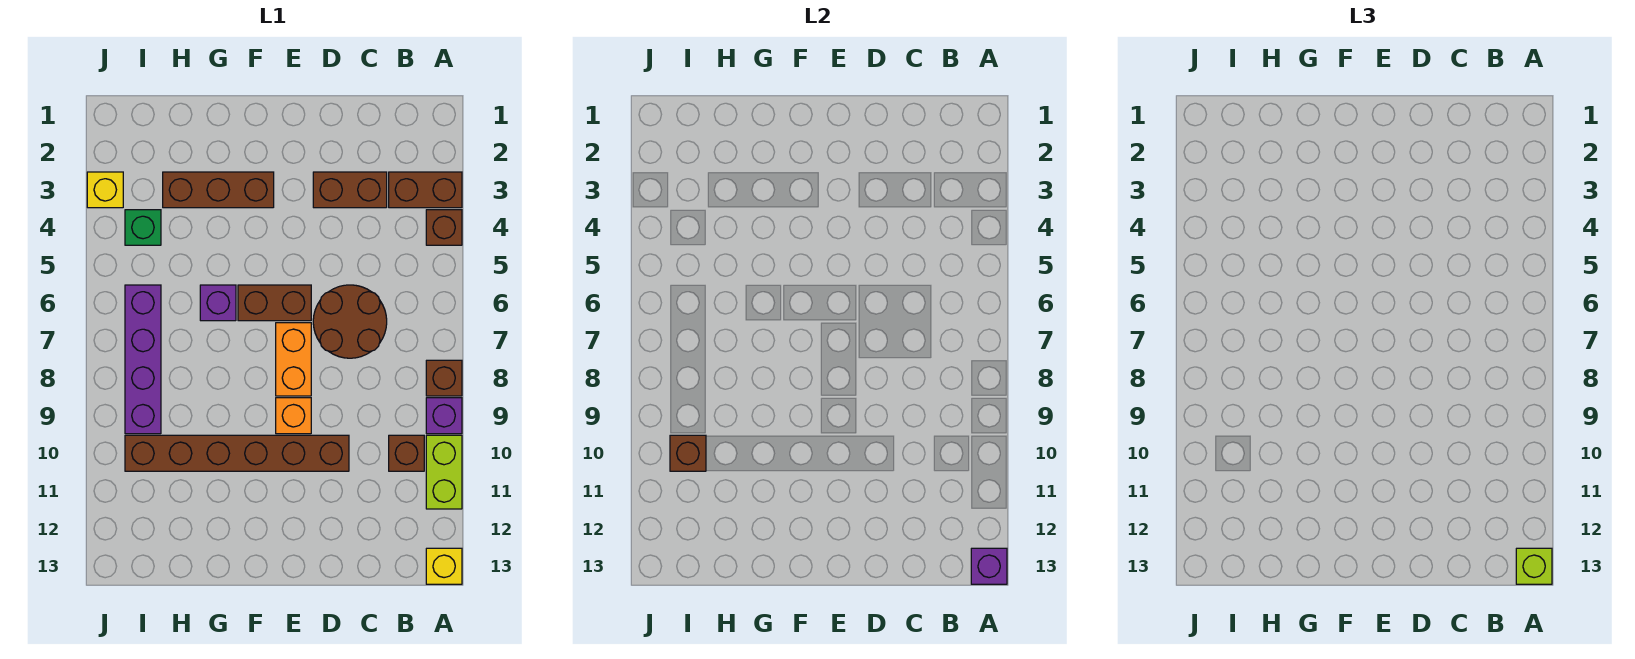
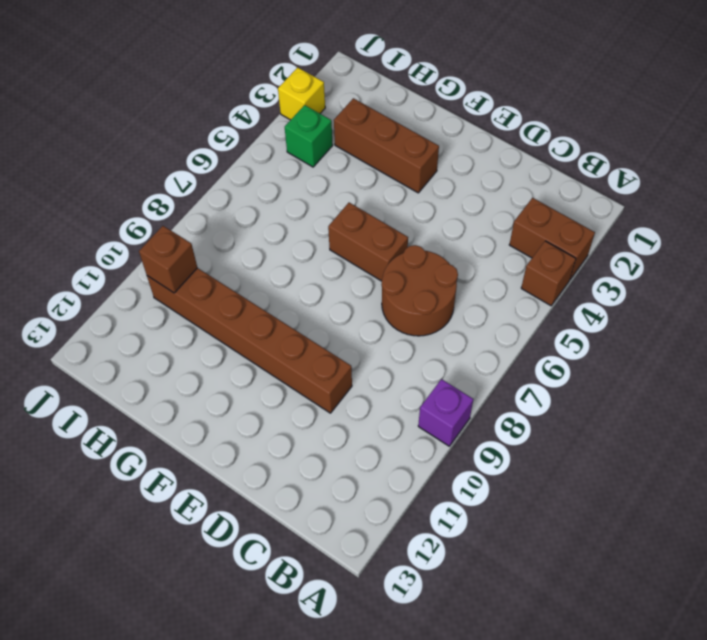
none -> brown 1x1 brick [426,360,462,396]
none -> lime 1x2 brick [426,435,462,509]
none -> yellow 1x1 brick [426,548,462,584]

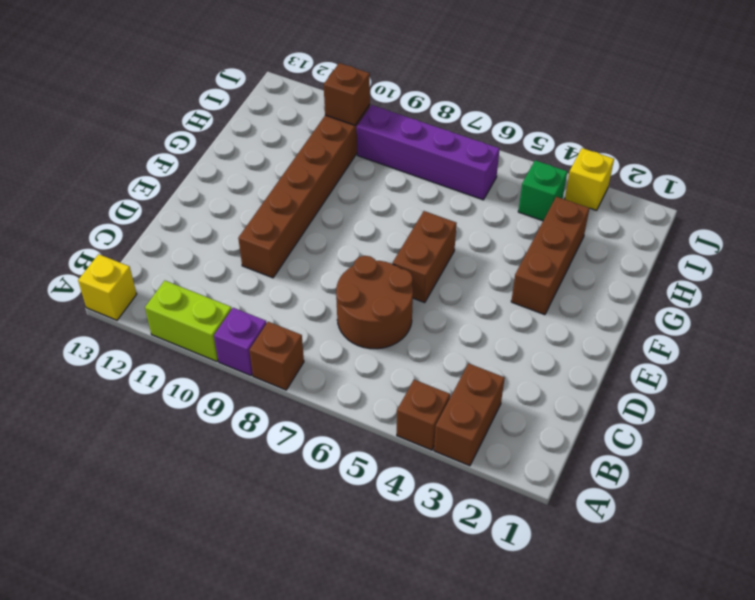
none -> brown 1x1 brick [389,435,424,471]
none -> brown 1x2 brick [313,172,387,208]
none -> orange 1x2 brick [276,323,311,396]

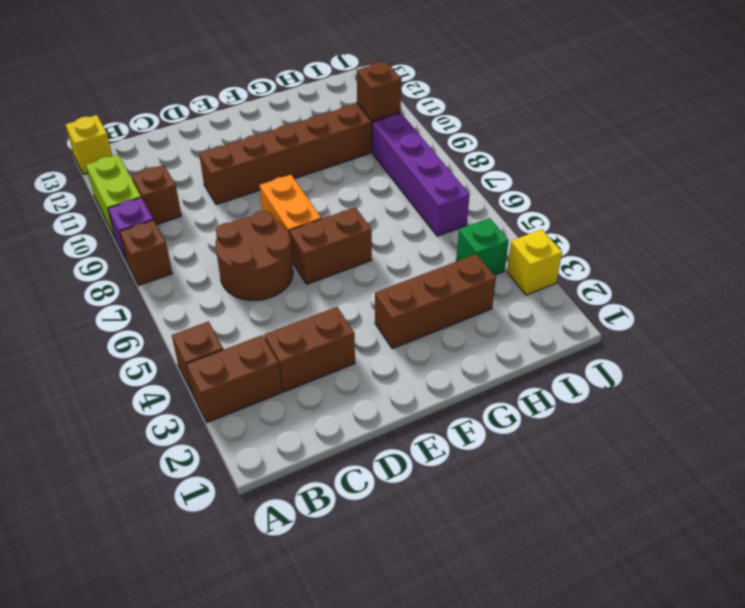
none -> orange 1x1 brick [276,398,311,434]
none -> purple 1x1 brick [200,285,236,321]
none -> purple 1x1 brick [971,548,1007,584]

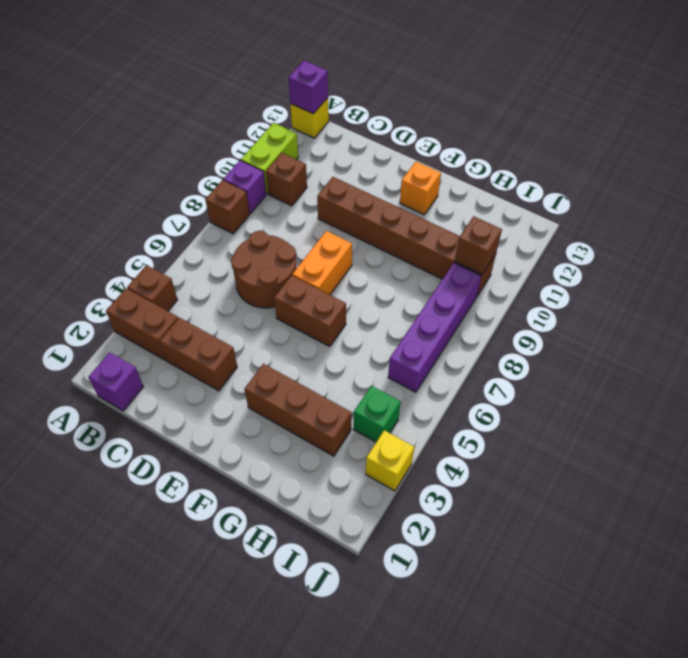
purple 1x1 brick [89,352,143,411] -> purple 1x1 brick moved to [200,285,236,321]
orange 1x1 brick [400,162,441,214] -> orange 1x1 brick moved to [276,398,311,434]
none -> lime 1x1 brick [1516,548,1552,584]

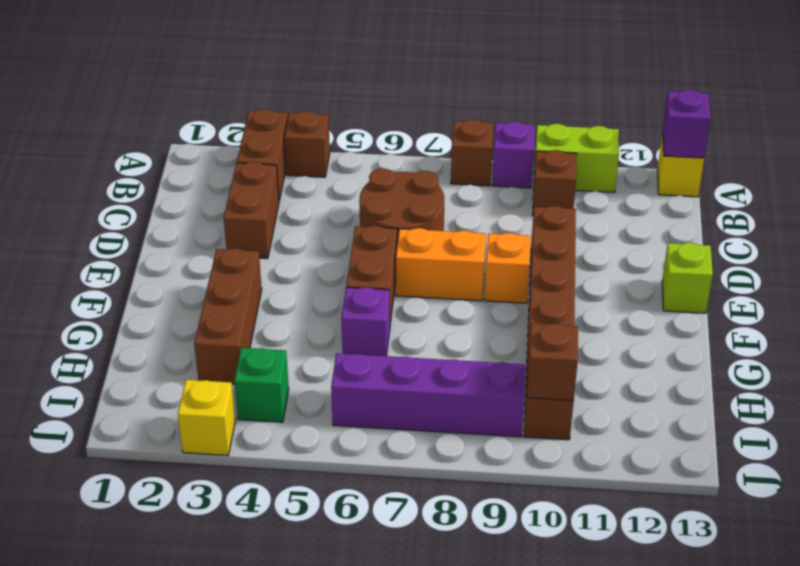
lime 1x1 brick [662,243,713,313] -> lime 1x1 brick moved to [1516,548,1552,584]

